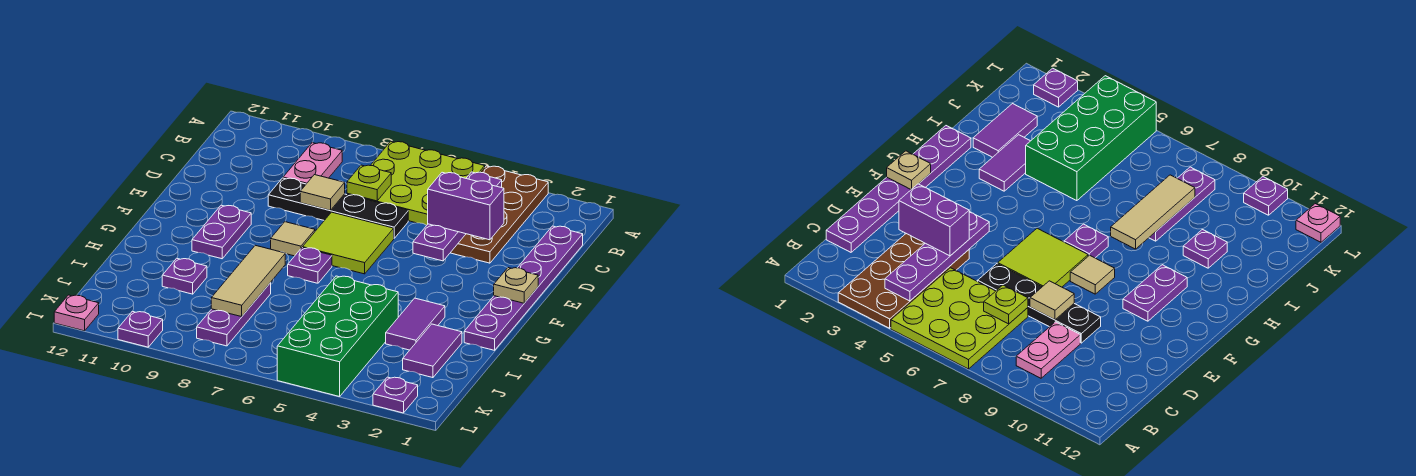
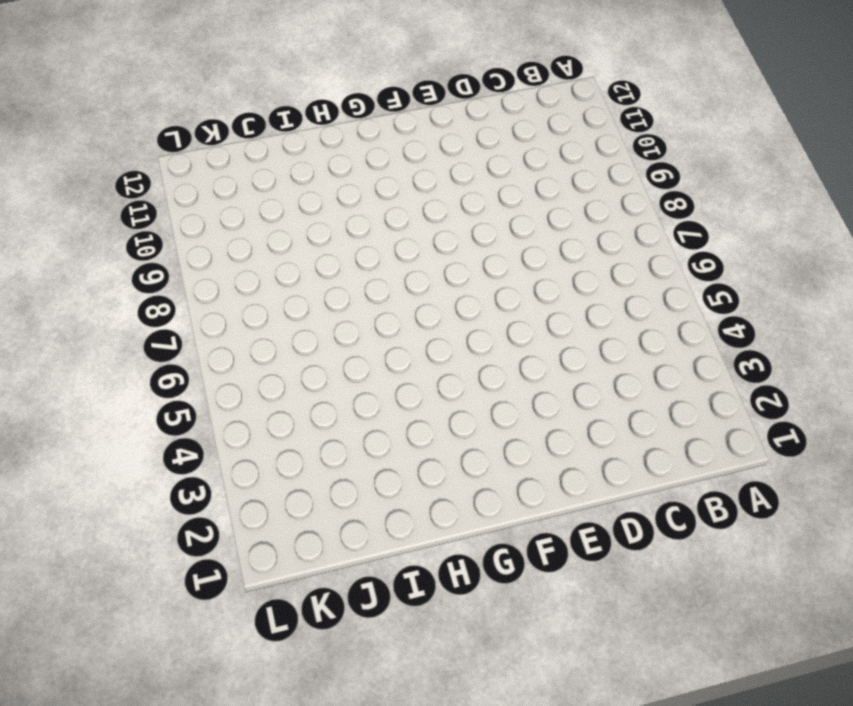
none -> brown 2x4 plate [451,166,548,263]
none -> lime 3x3 plate [347,141,485,225]
none -> pink 1x2 plate [283,143,342,184]

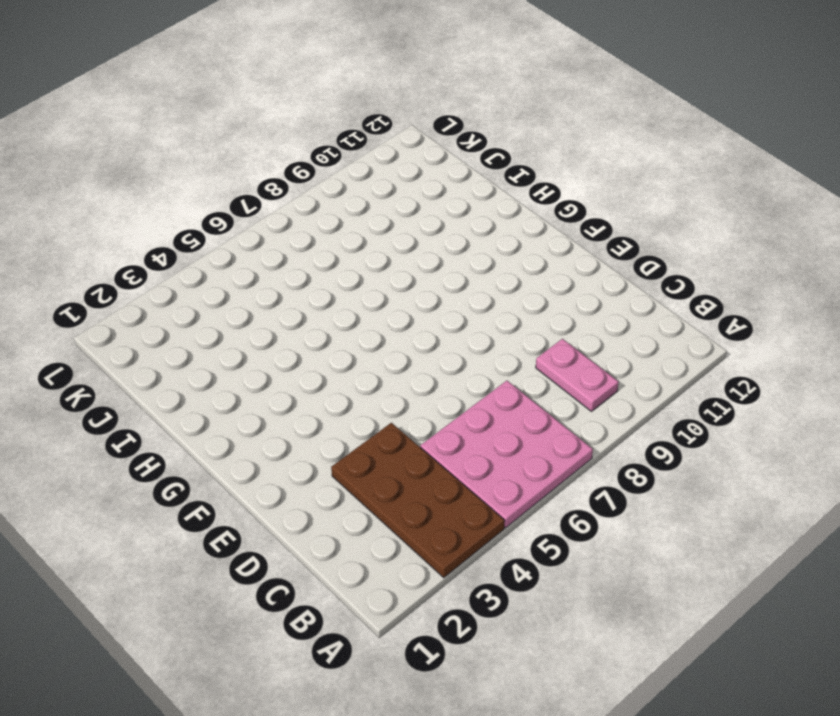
pink 3x3 plate [420,381,593,528] -> lime 3x3 plate [347,141,485,225]
none -> purple 1x6 plate [464,226,583,350]
none -> black 1x4 plate [268,178,408,238]
none -> lime 2x2 tile [303,212,394,274]

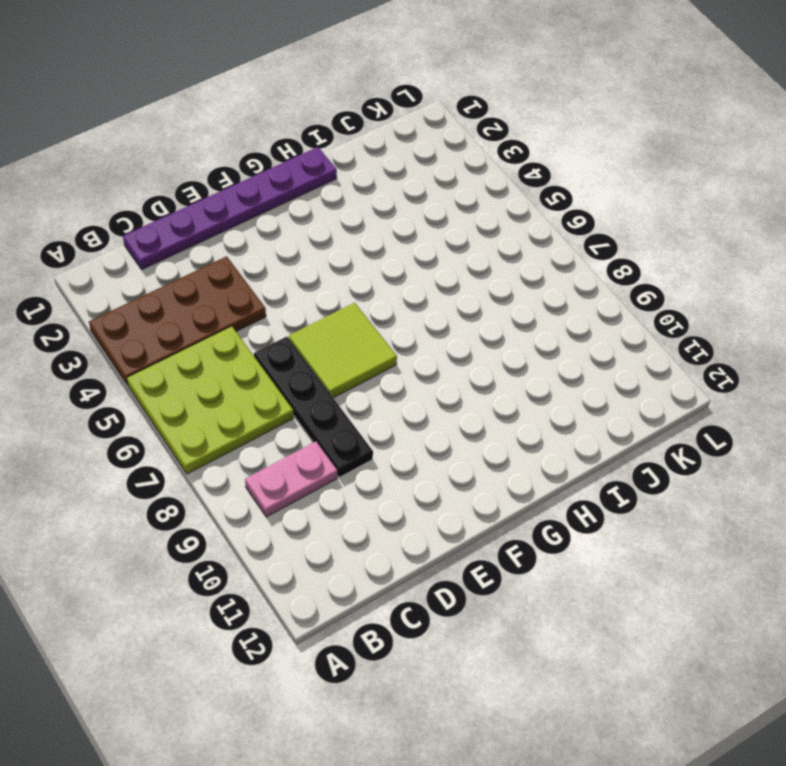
none -> tan 1x1 tile [271,222,315,256]
none -> purple 1x2 plate [192,205,251,259]
none -> purple 1x1 plate [288,248,332,283]

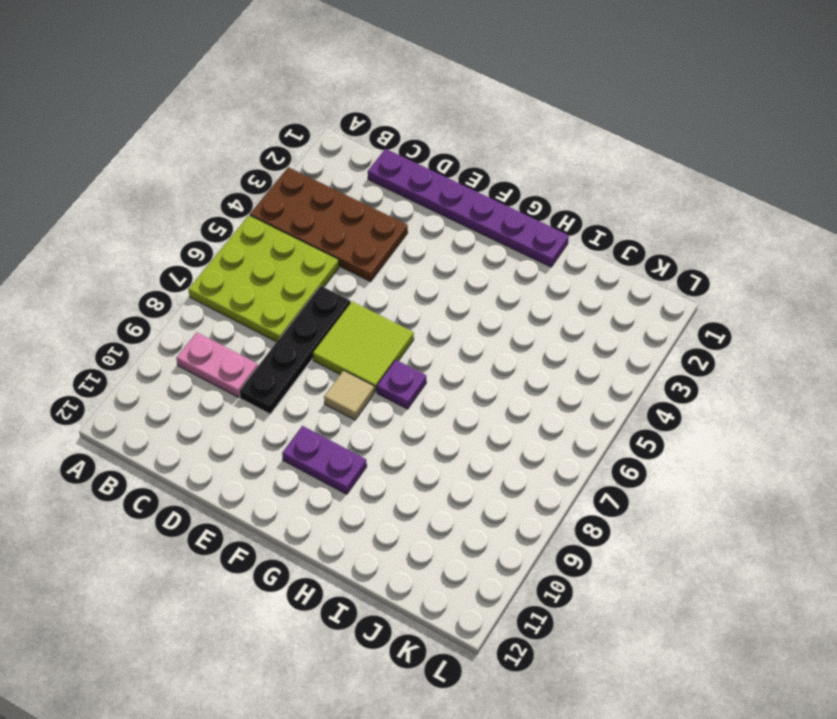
none -> purple 1x2 tile [386,298,445,350]
none -> purple 1x2 tile [403,324,462,378]
none -> green 2x4 brick [277,276,398,397]

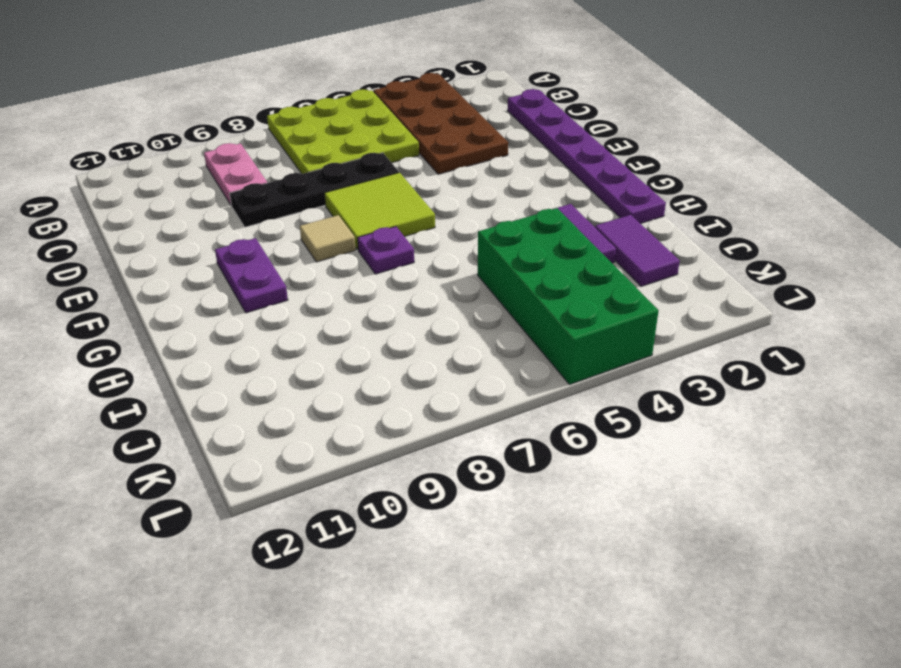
none -> purple 1x3 plate [197,283,271,346]
none -> purple 1x1 plate [162,258,207,294]
none -> purple 1x1 plate [373,377,418,413]

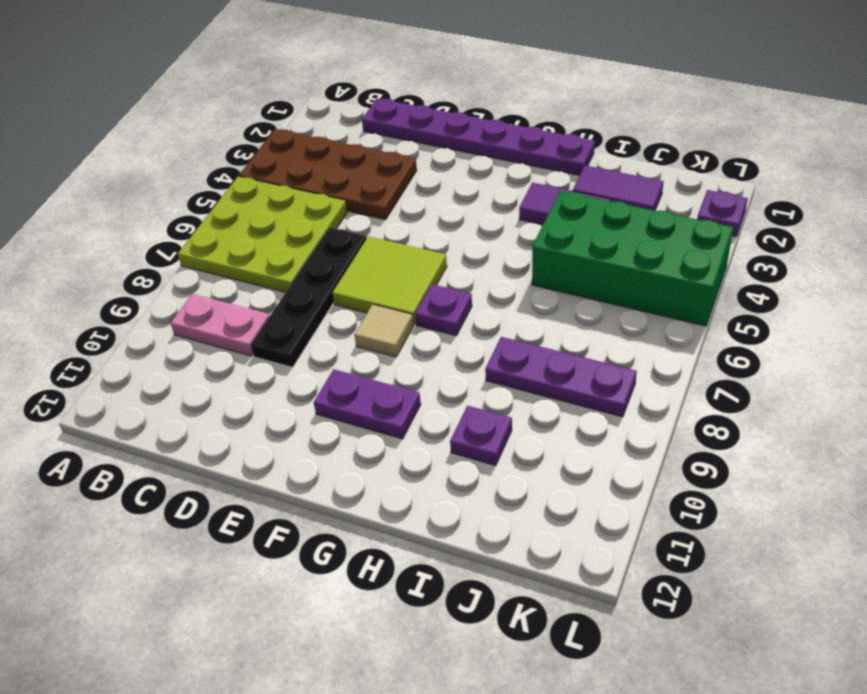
none -> purple 1x1 plate [118,311,163,347]
none -> pink 1x1 plate [54,295,99,331]
none -> purple 1x4 plate [413,172,502,261]

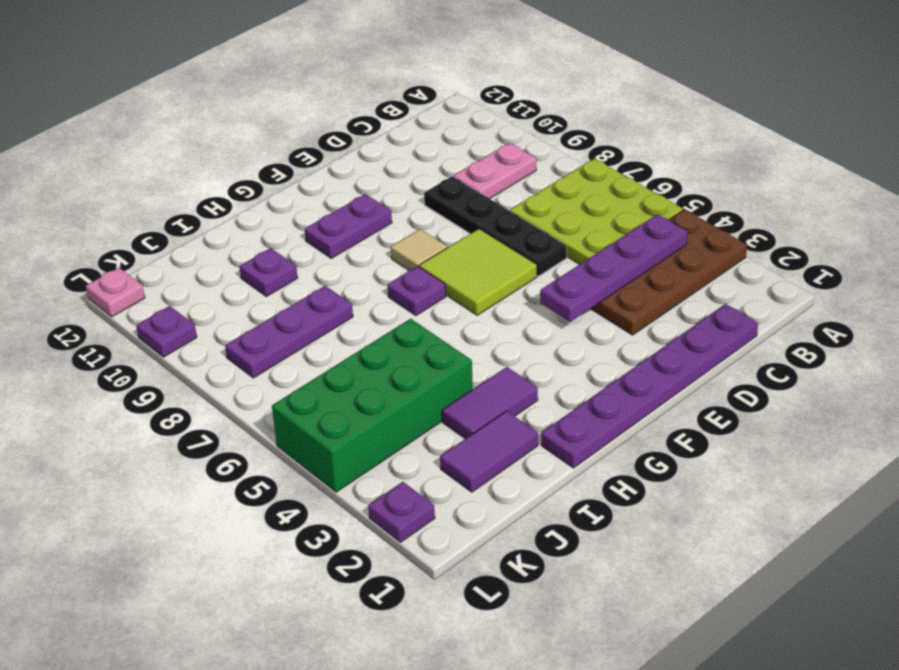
none -> lime 1x1 plate [347,165,391,201]
none -> tan 1x1 tile [300,175,345,210]
none -> tan 1x1 plate [494,268,538,303]

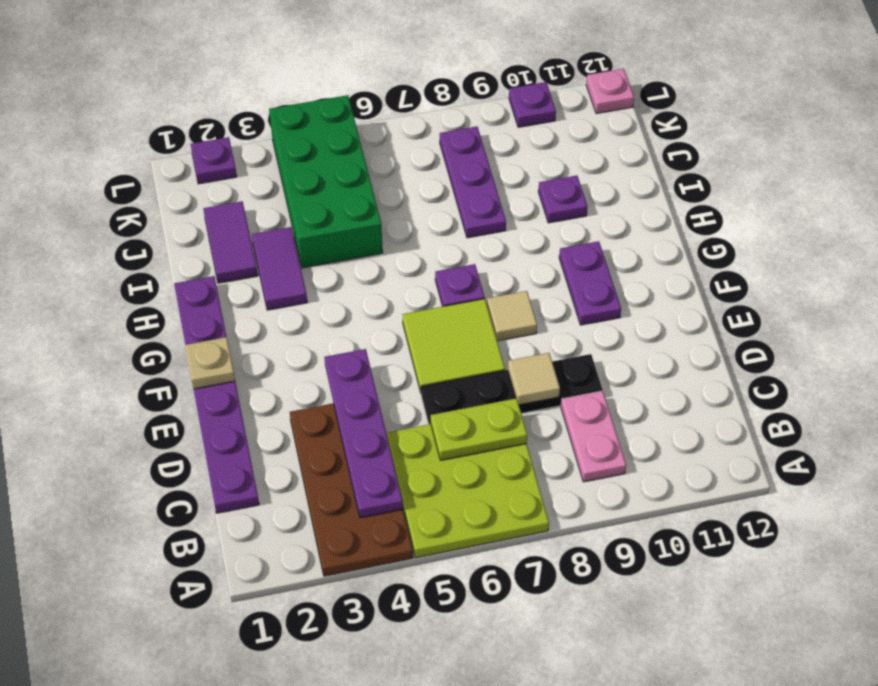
lime 1x2 plate [430,398,527,460] -> lime 1x1 plate [347,165,391,201]
none -> tan 1x3 tile [211,245,285,317]
none -> purple 1x2 brick [428,172,504,240]

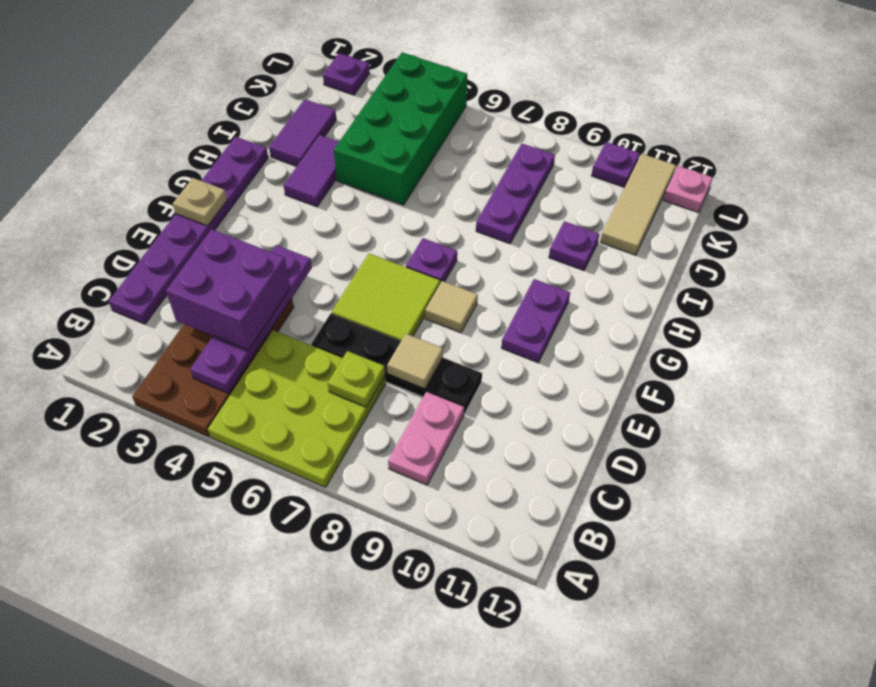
purple 2x2 brick [166,229,290,350] -> purple 1x2 brick [428,172,504,240]
tan 1x3 tile [600,154,676,255] -> tan 1x3 tile moved to [211,245,285,317]

